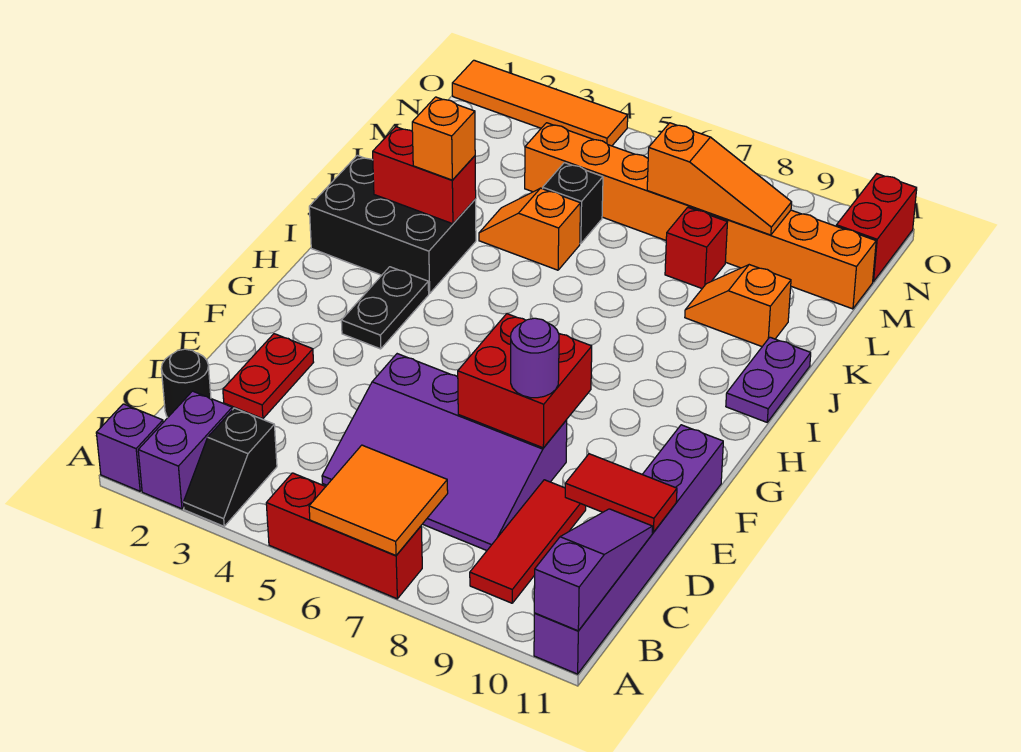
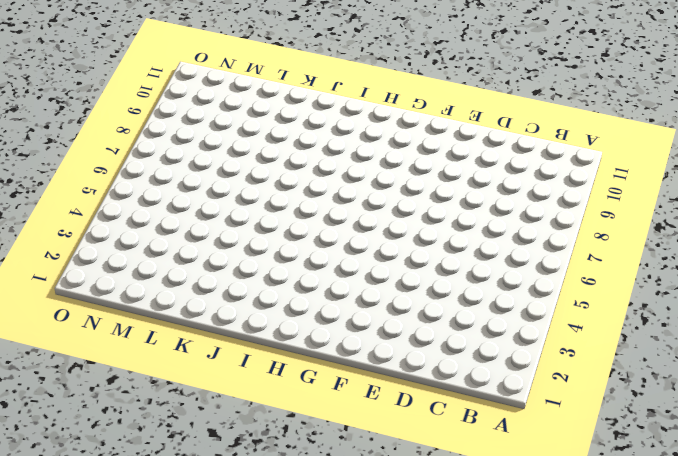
none -> purple 1x1 brick [96,404,163,491]
none -> purple 1x2 brick [138,391,232,509]
none -> black 1x2 slope [183,408,277,526]

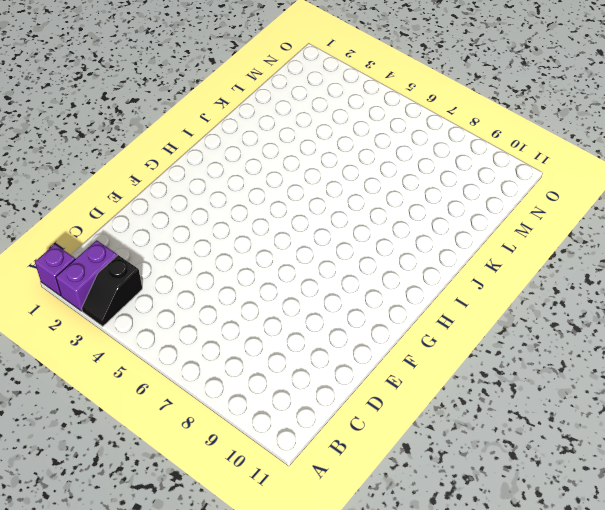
none -> red 1x3 brick [266,473,422,599]
none -> purple 1x6 brick [534,425,723,674]
none -> red 1x3 tile [470,480,586,603]

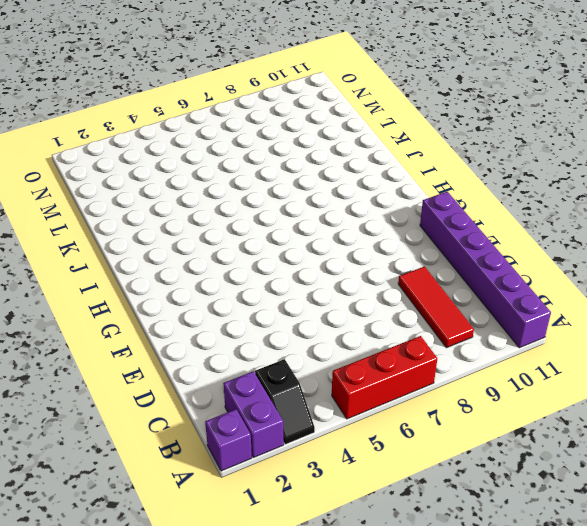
none -> black 1x1 round brick [161,349,211,417]
none -> purple 3x4 slope [322,354,567,550]
none -> red 1x2 plate [223,334,314,419]

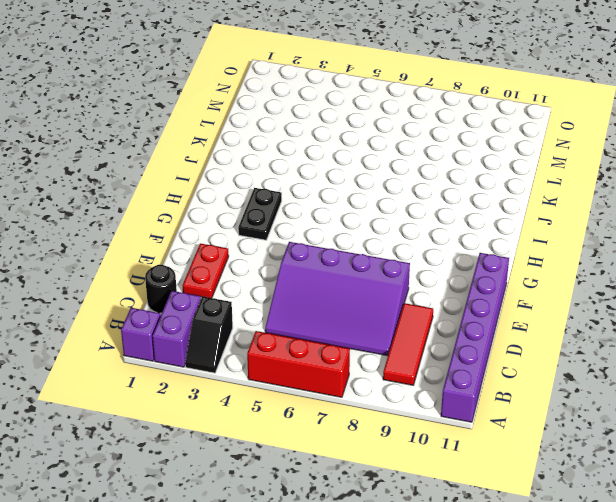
none -> black 2x3 brick [309,155,476,293]
none -> purple 1x2 plate [726,337,811,422]
none -> orange 1x2 slope [479,188,580,270]

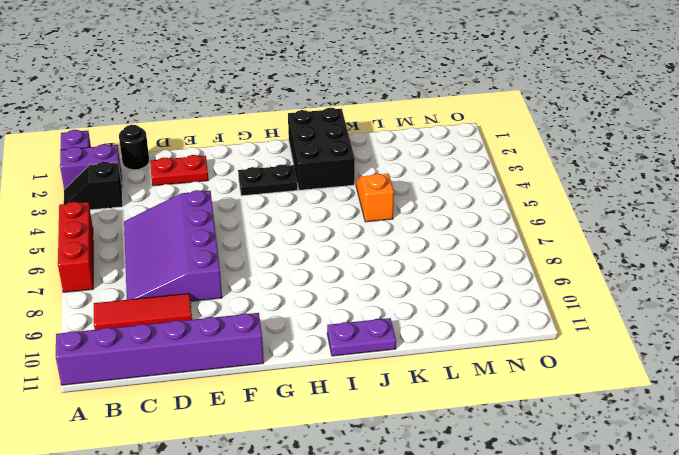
none -> orange 1x2 slope [685,265,791,346]
none -> black 1x1 brick [543,163,603,244]
none -> red 1x1 brick [665,207,727,288]

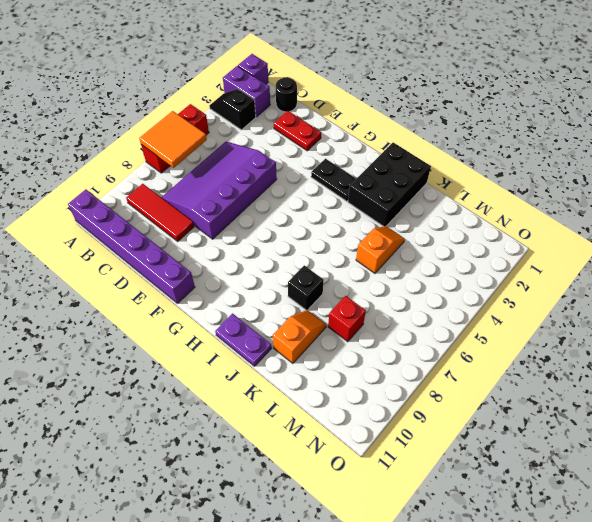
black 1x1 brick [288,265,324,310] -> black 1x1 brick moved to [543,163,603,244]
none -> orange 1x8 brick [525,123,876,309]
none -> red 1x2 brick [836,174,917,282]
none -> orange 1x4 tile [452,60,628,146]

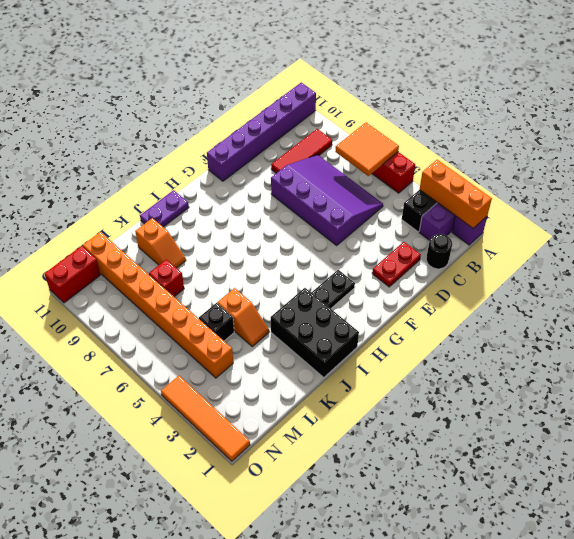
orange 1x3 brick [420,160,492,228] -> none
none -> purple 1x3 slope [534,509,653,631]
none -> red 1x2 tile [565,454,677,532]
none -> red 2x2 brick [458,314,592,448]

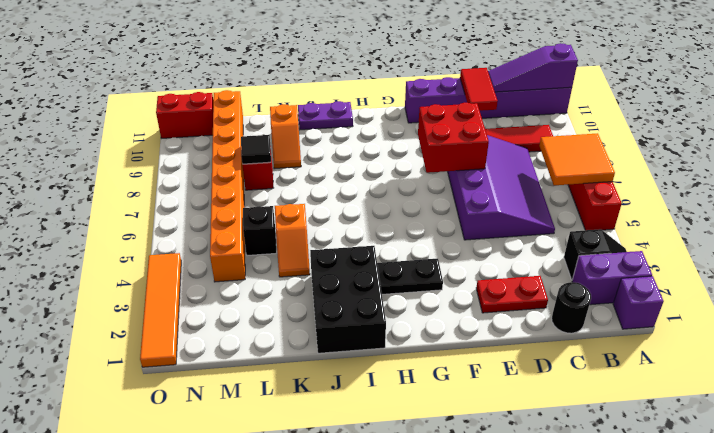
black 1x1 tile [241,135,271,164] -> none
none -> red 1x2 brick [373,127,476,224]
none -> orange 1x3 slope [647,123,792,235]
none -> purple 1x1 round brick [511,318,559,398]

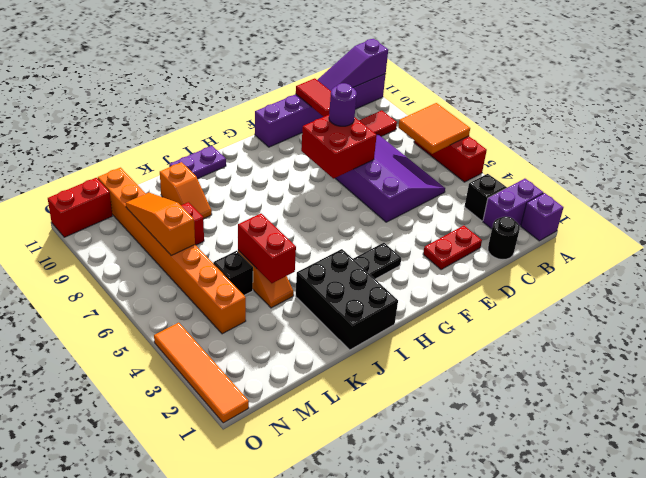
red 1x2 brick [238,214,296,283] -> red 1x2 brick moved to [373,127,476,224]
none -> orange 1x1 brick [412,97,475,180]

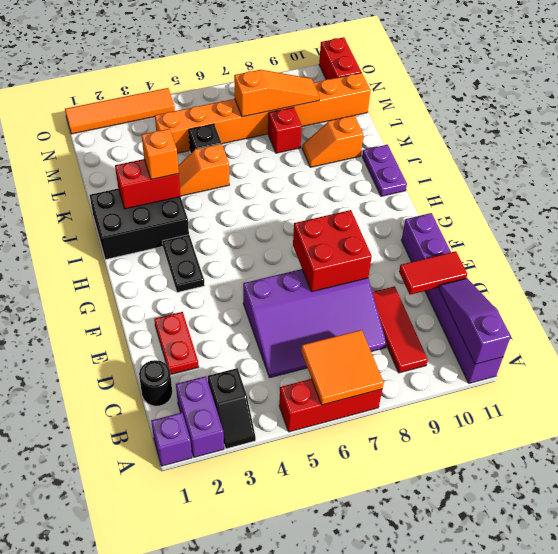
none -> purple 1x1 round brick [511,318,559,398]

